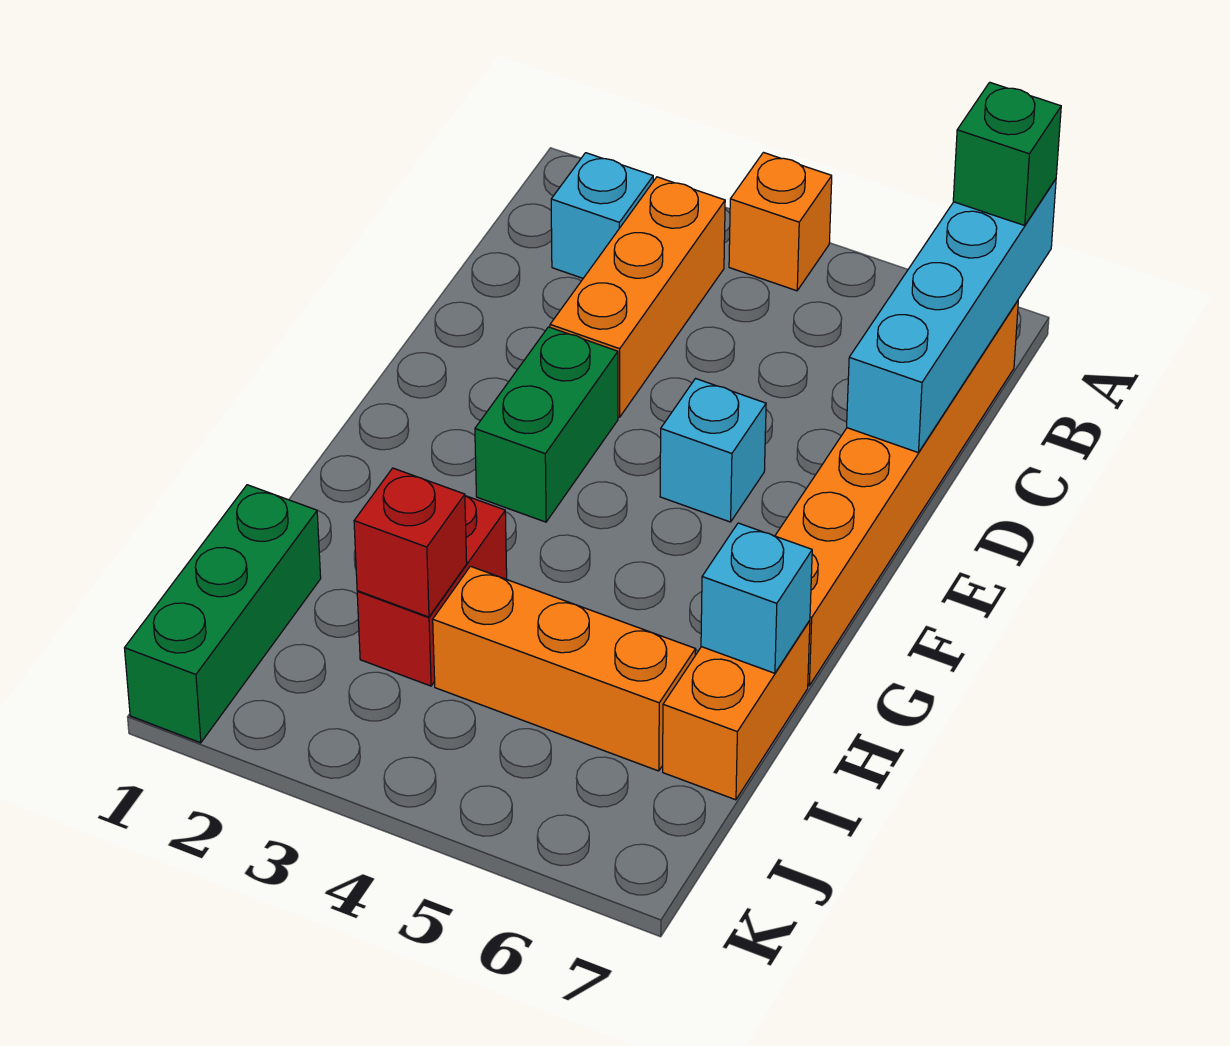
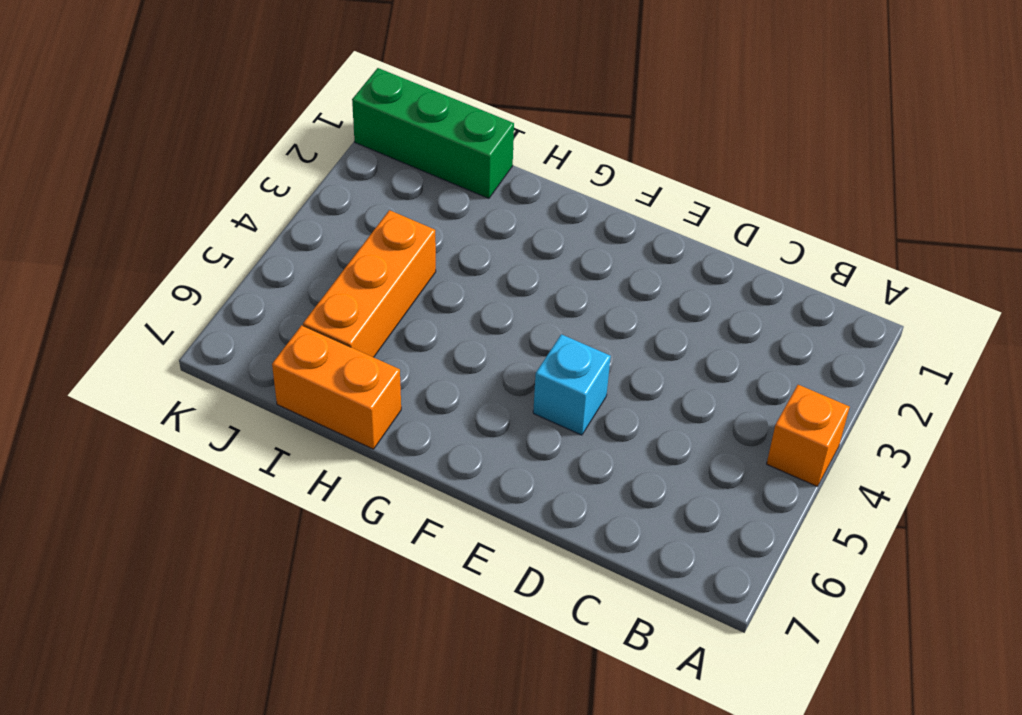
none -> cyan 1x1 brick [551,153,653,278]
none -> orange 1x3 brick [550,177,725,417]
none -> orange 1x6 brick [775,301,1018,686]

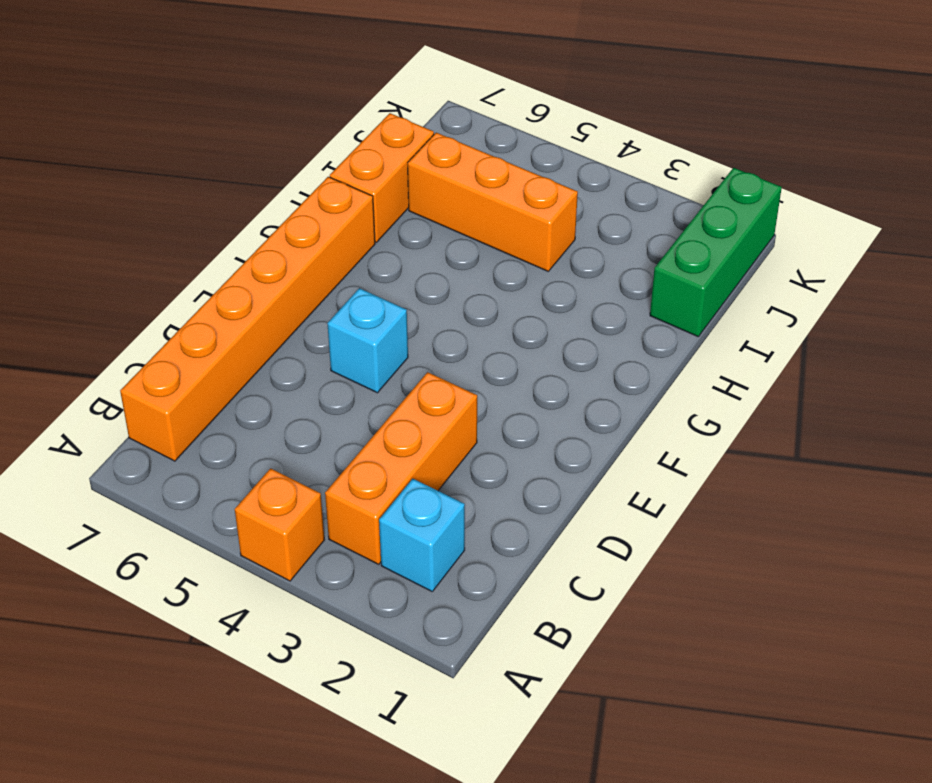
none -> green 1x2 brick [475,327,618,522]
none -> red 1x2 brick [357,496,507,686]
none -> cyan 1x4 brick [847,179,1056,453]

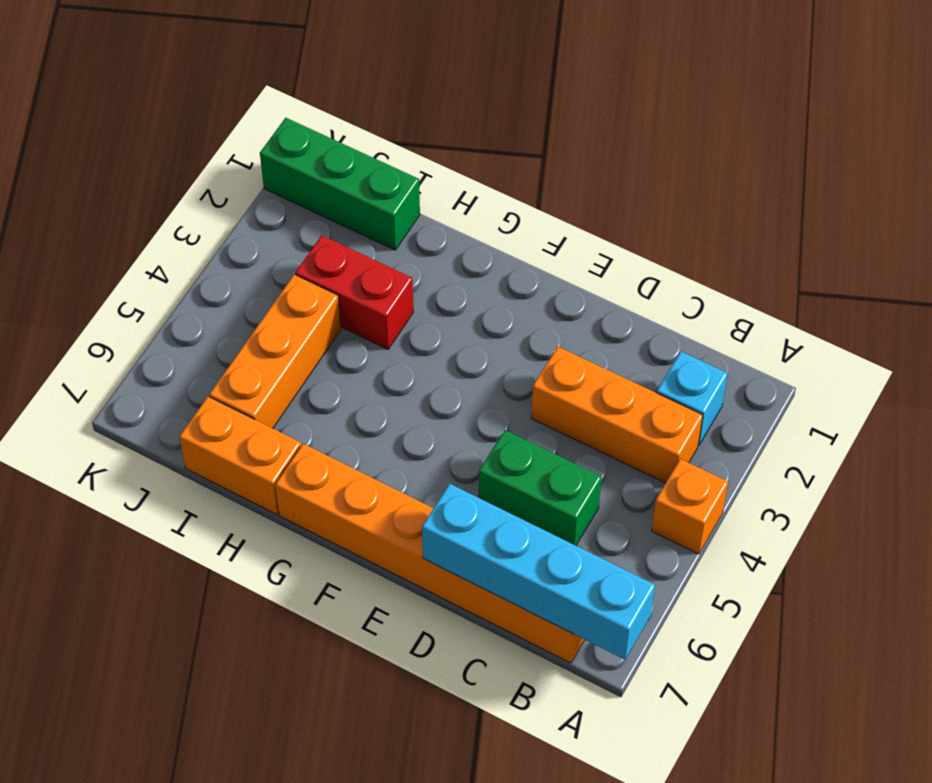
green 1x2 brick [479,430,602,546] -> green 1x2 brick moved to [475,327,618,522]
none -> cyan 1x1 brick [660,379,766,522]
none -> cyan 1x1 brick [701,523,812,673]
none -> red 1x1 brick [354,468,467,617]

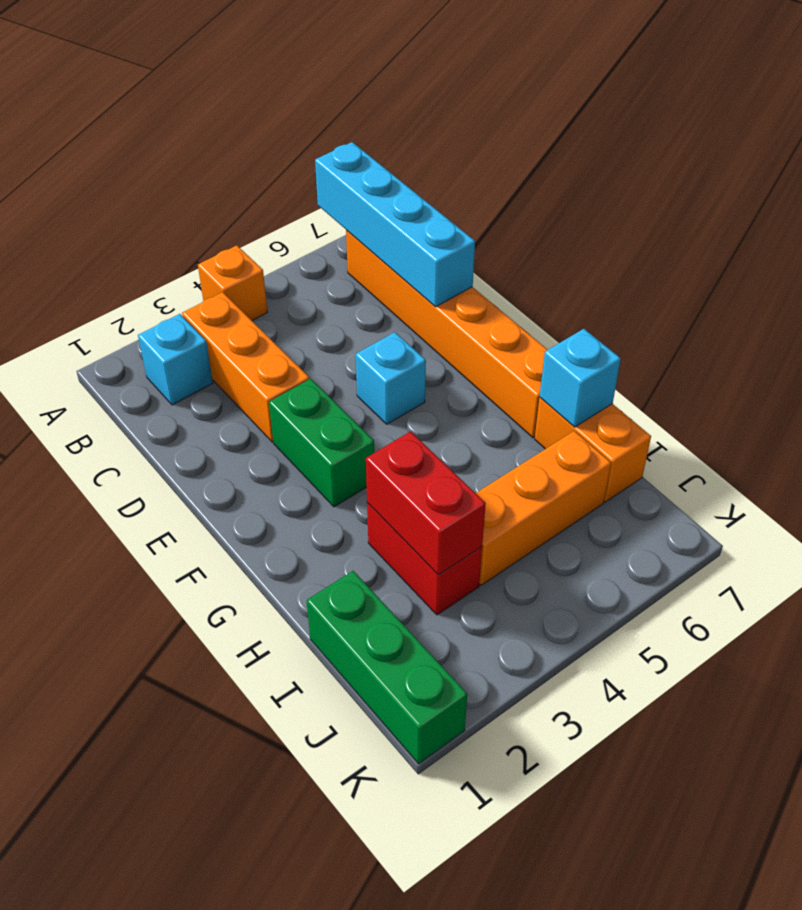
red 1x2 brick [366,431,486,575] -> red 1x1 brick [354,468,467,617]
none -> green 1x1 brick [953,82,1061,225]

